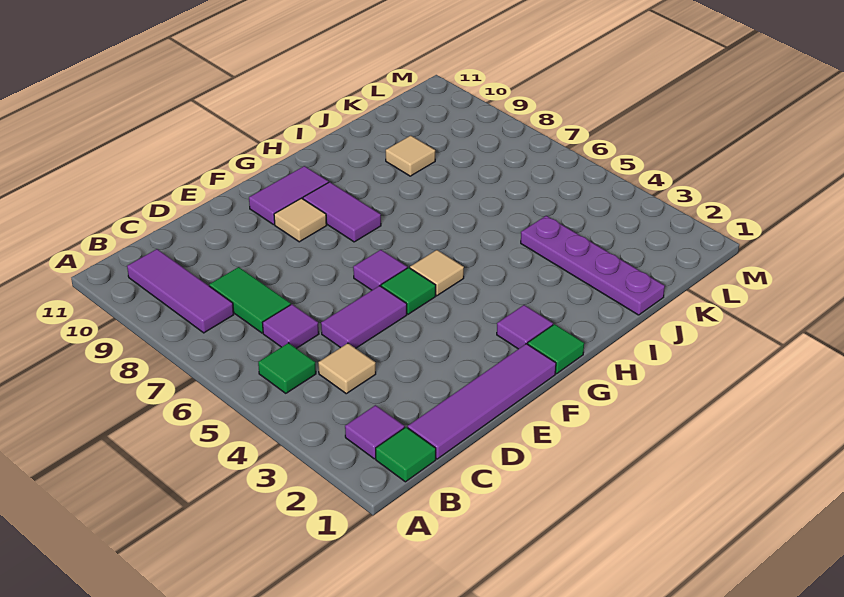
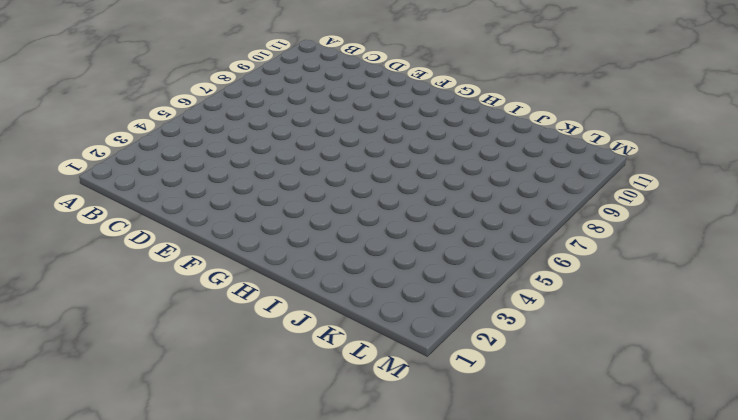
none -> green 1x1 tile [376,427,436,482]
none -> purple 1x1 tile [345,405,405,459]
none -> green 1x1 tile [258,343,316,393]

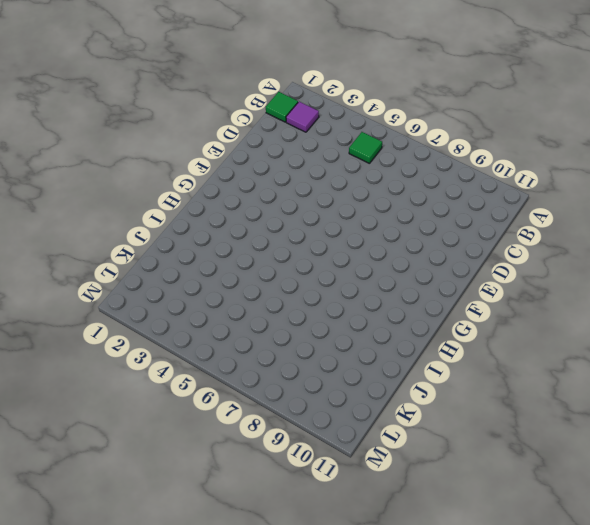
none -> purple 1x3 tile [127,249,234,333]
none -> purple 1x4 tile [408,344,556,459]
none -> tan 1x1 tile [318,343,376,394]

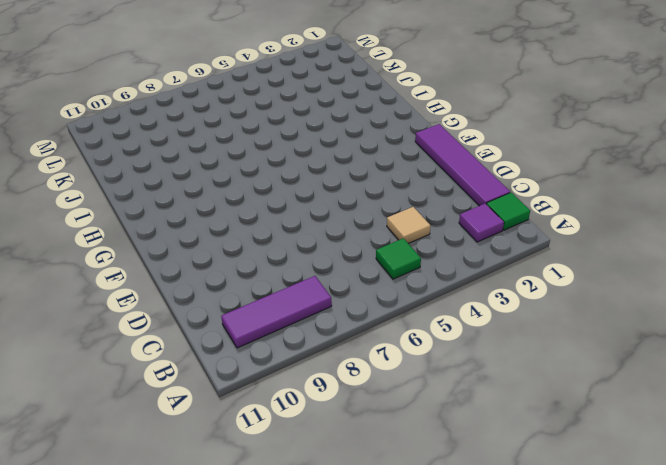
none -> purple 1x1 tile [262,304,319,349]
none -> green 1x2 tile [209,267,291,333]
none -> purple 1x2 tile [321,286,407,348]

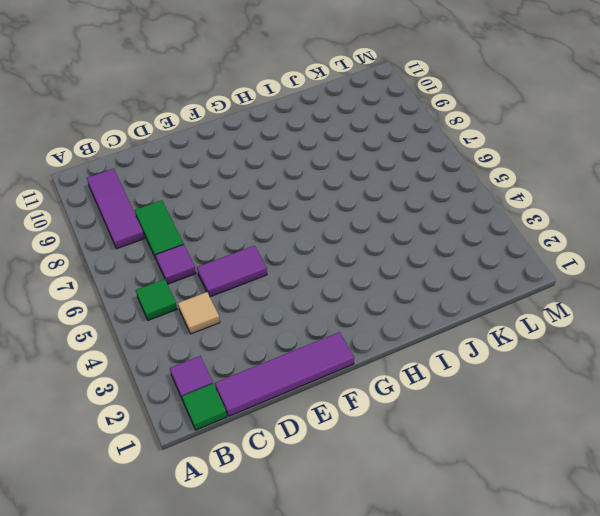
none -> green 1x1 tile [381,268,436,314]
none -> purple 1x1 tile [353,250,407,290]
none -> tan 1x1 tile [274,198,327,242]

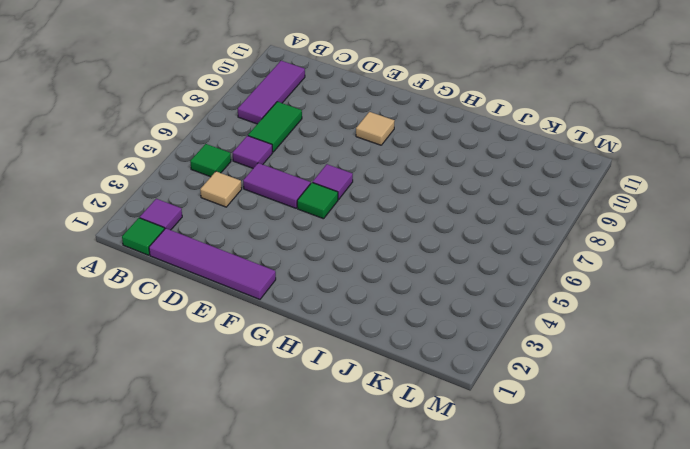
none -> purple 1x2 tile [249,166,329,225]
none -> green 1x1 tile [528,324,584,374]
none -> purple 1x1 tile [497,305,553,349]

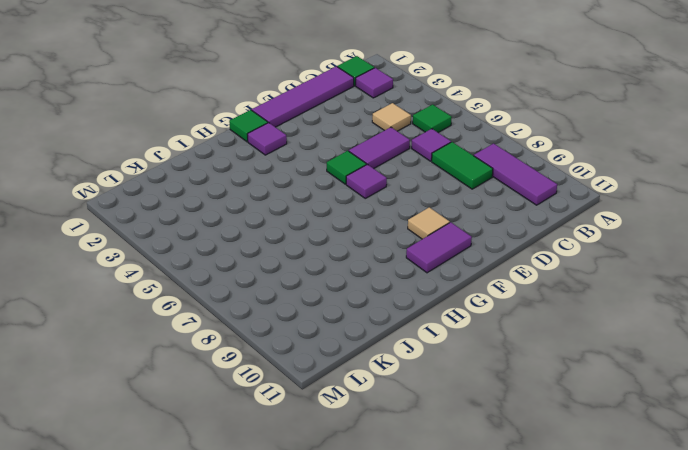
none -> tan 1x1 tile [410,250,464,296]
none -> purple 1x2 tile [303,182,381,242]
none -> purple 1x4 plate [521,216,665,315]

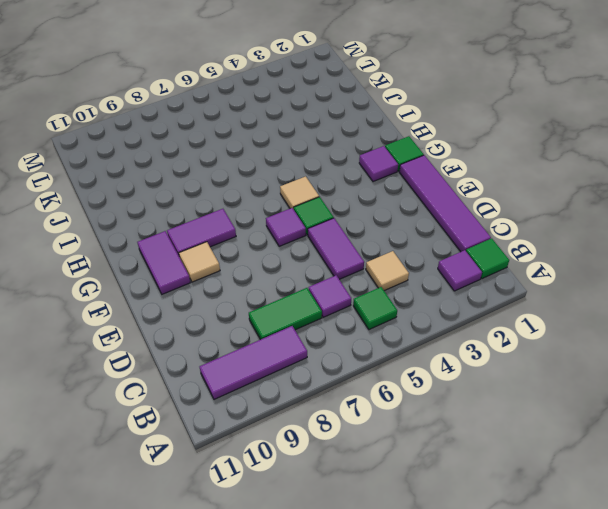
none -> purple 1x4 plate [521,216,665,315]
none -> tan 1x1 tile [386,136,435,176]

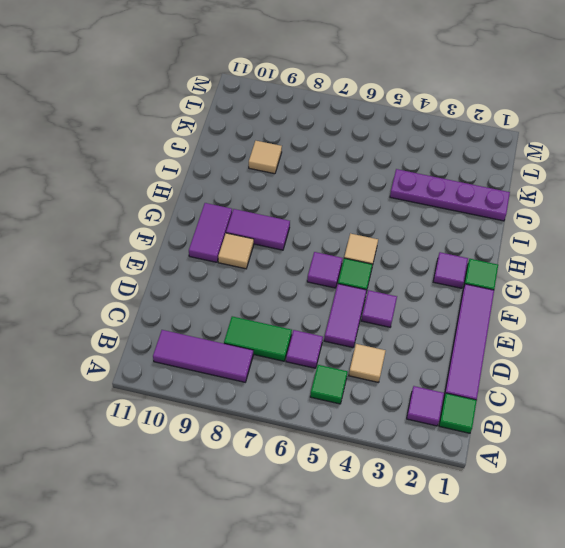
purple 1x1 tile [361,290,397,327] -> none

